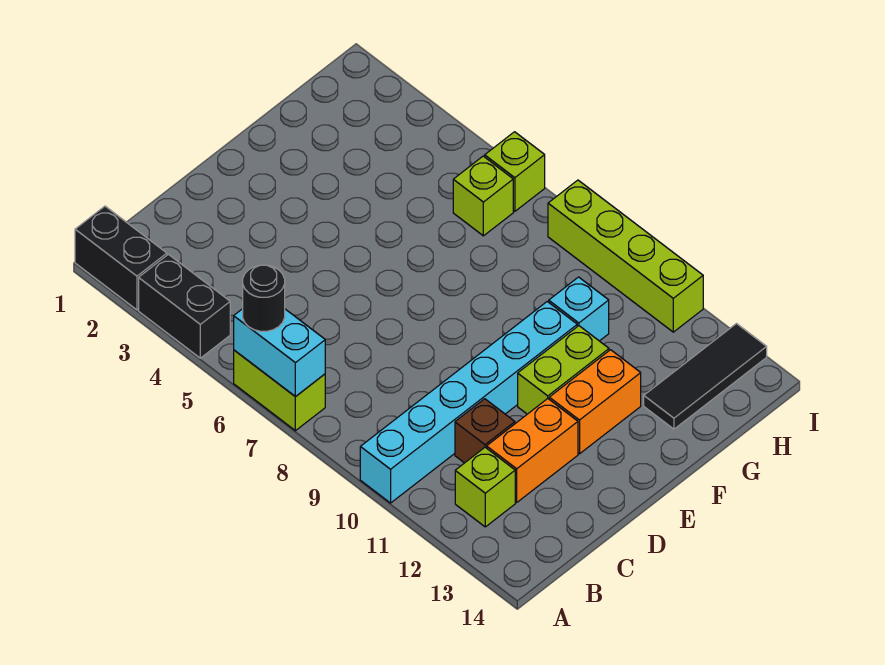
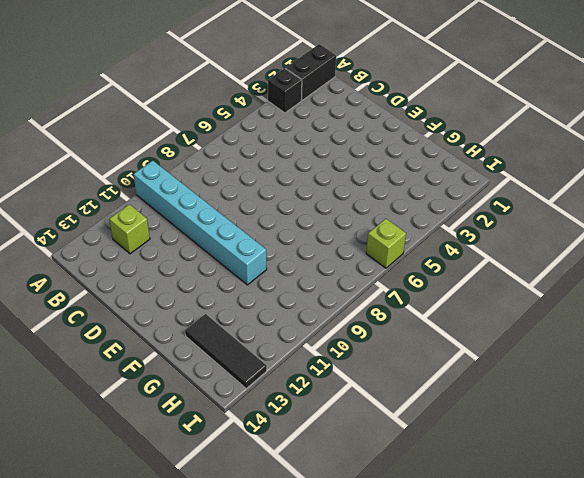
black 1x1 brick [268,68,302,113] -> black 1x2 brick [139,254,230,358]
none -> lime 1x2 brick [234,350,325,431]
none -> brown 1x1 brick [455,399,515,463]
none -> orange 1x2 brick [487,399,578,502]

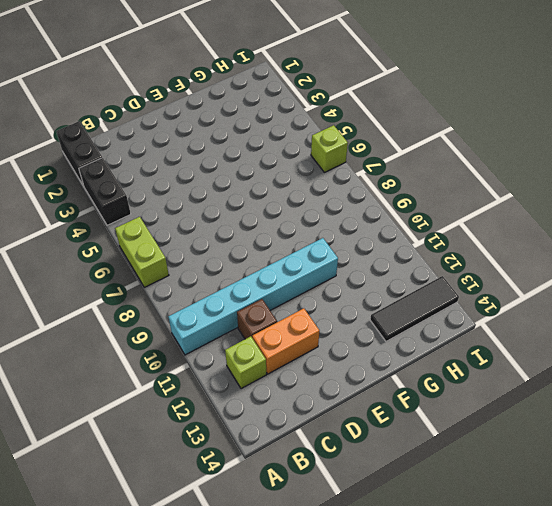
none -> lime 1x2 brick [518,326,609,414]
none -> orange 1x2 brick [549,350,641,454]
none -> cyan 1x1 brick [549,277,609,341]

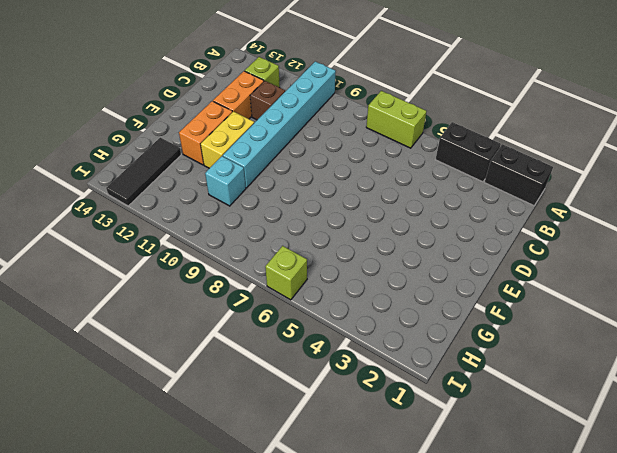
yellow 1x2 brick [201,111,254,168] -> lime 1x2 brick [518,326,609,414]
none -> lime 1x1 brick [453,156,513,236]
none -> lime 1x4 brick [548,180,703,332]
none -> cyan 1x2 brick [234,309,325,397]

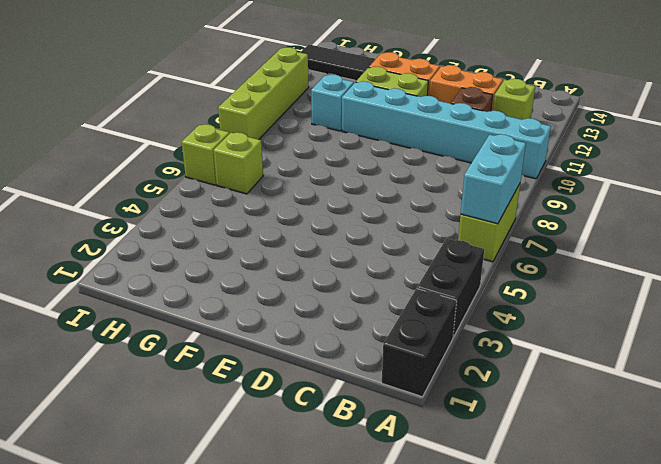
none -> black 1x1 round brick [243,265,285,331]

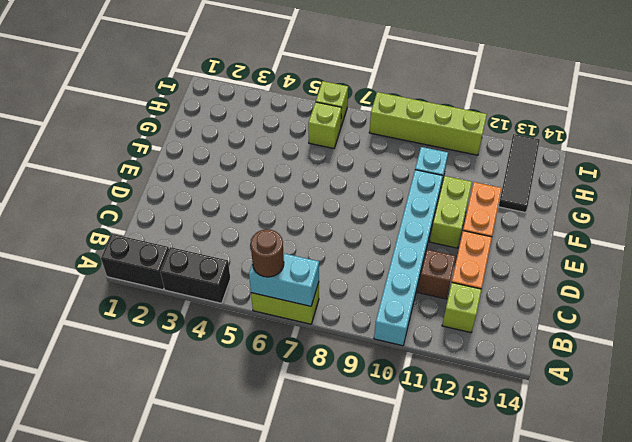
brown 1x1 round brick [251,229,284,277] -> black 1x1 round brick [243,265,285,331]

